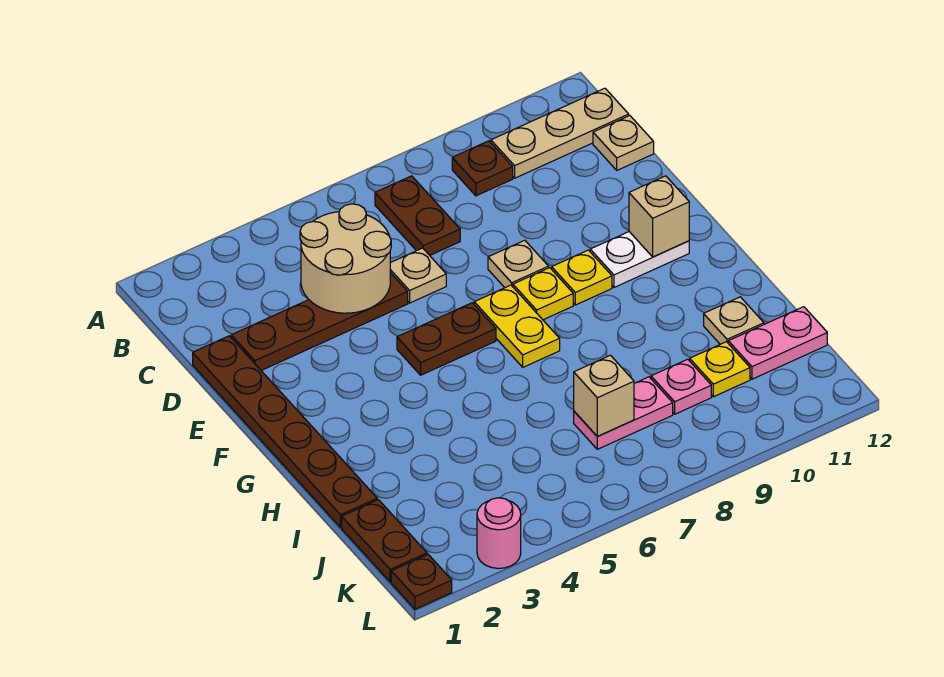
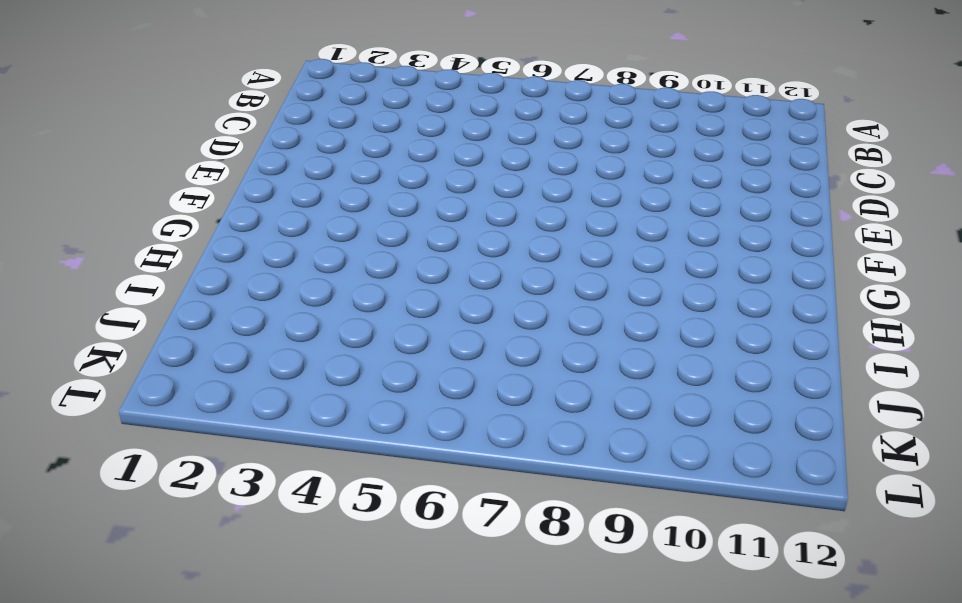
none -> brown 1x2 plate [375,176,460,255]
none -> brown 1x1 plate [452,141,513,196]
none -> tan 1x3 plate [491,88,629,178]

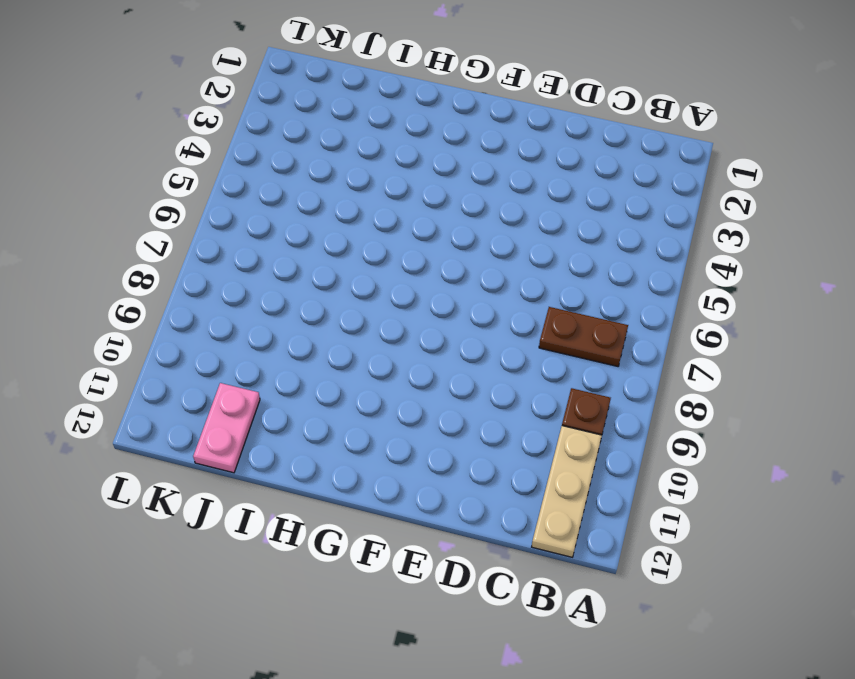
none -> tan 1x1 plate [593,116,654,170]
none -> brown 1x6 plate [193,336,377,527]
none -> brown 1x4 plate [231,273,408,370]

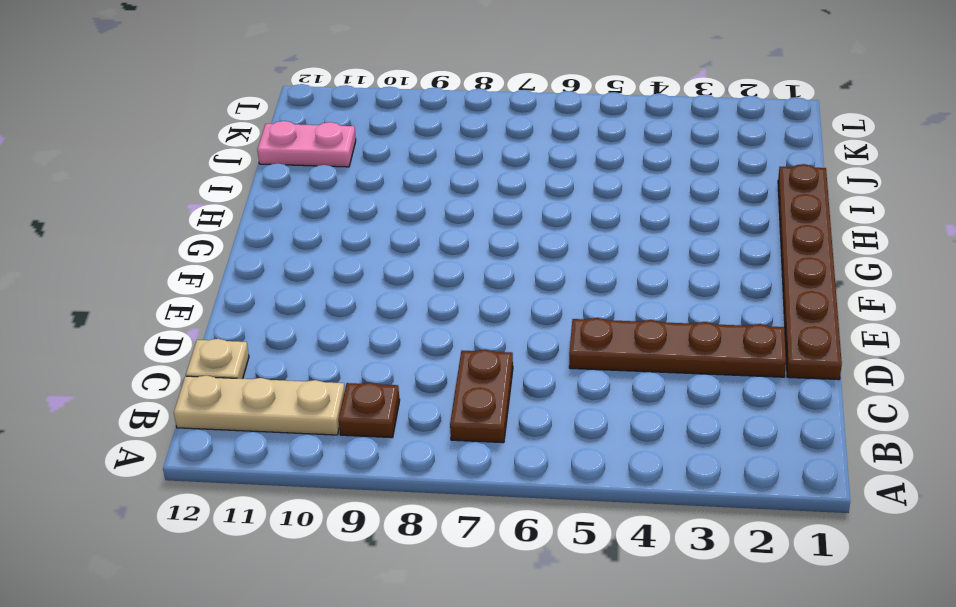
none -> tan 1x1 plate [390,248,446,303]
none -> tan 1x1 plate [488,240,549,288]
none -> brown 1x2 plate [397,303,496,375]

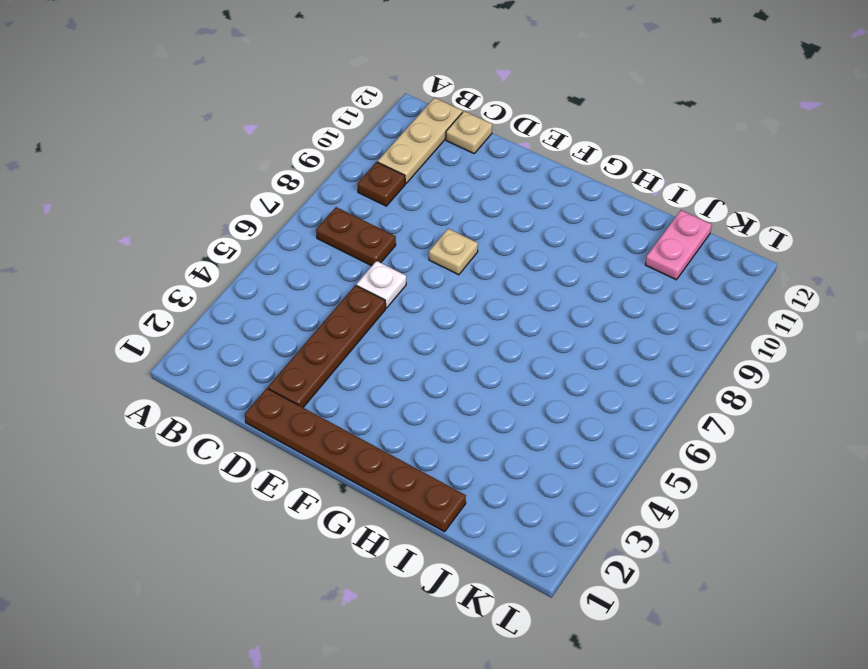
white 1x1 plate [356,261,406,308] -> tan 1x1 plate [390,248,446,303]
none -> brown 1x2 plate [397,303,496,375]
none -> yellow 1x2 plate [474,285,560,367]
none -> yellow 1x1 plate [513,268,573,320]

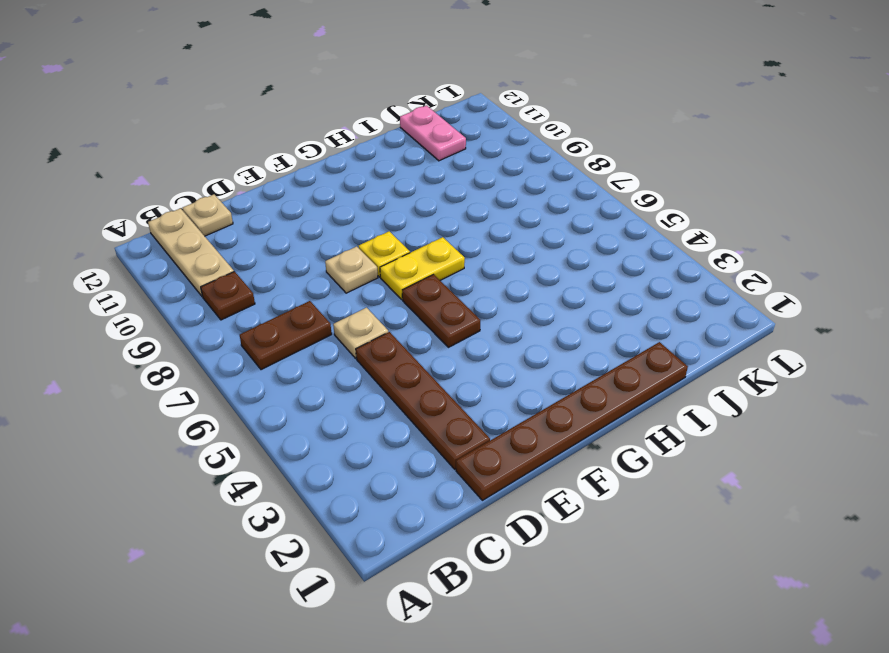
none -> yellow 1x1 plate [552,250,612,305]
none -> white 1x2 plate [590,232,689,287]
none -> tan 1x1 plate [704,297,764,344]

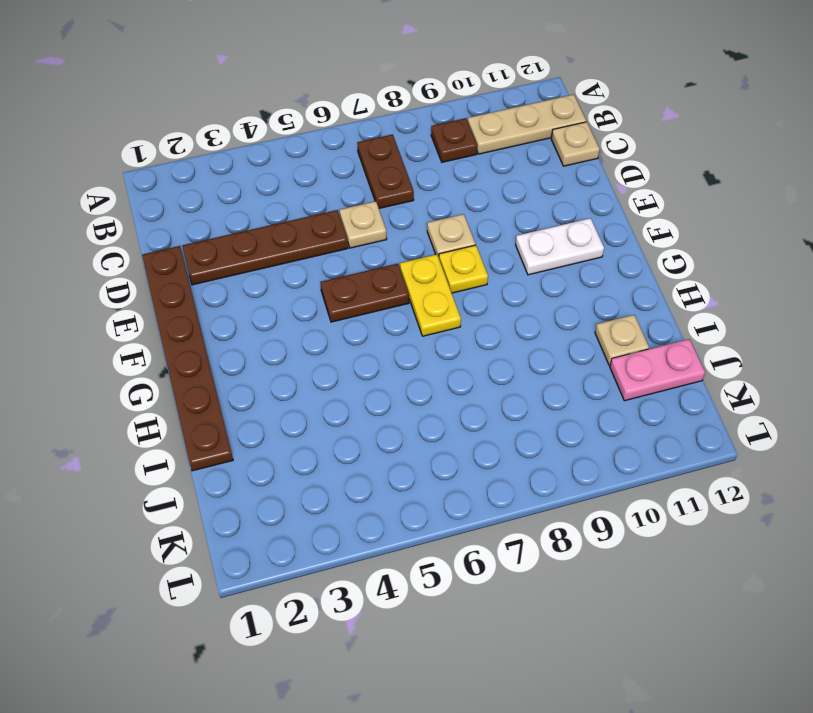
none -> yellow 1x1 plate [552,250,612,305]
none -> brown 1x2 plate [342,500,427,582]
none -> pink 1x2 plate [574,377,673,449]

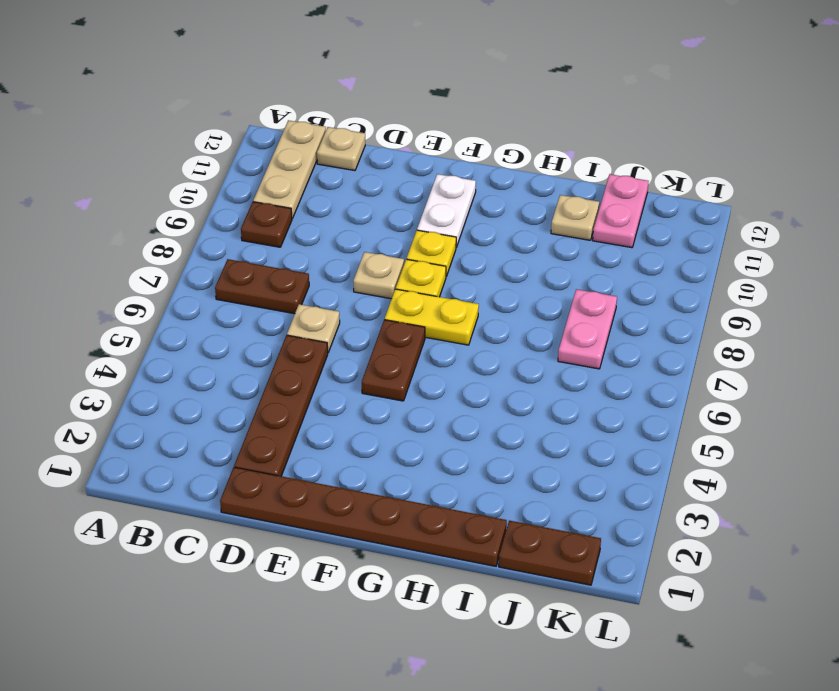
none -> pink 1x1 plate [651,359,711,414]
none -> yellow 1x1 plate [690,342,750,397]
none -> brown 1x1 plate [391,554,452,609]

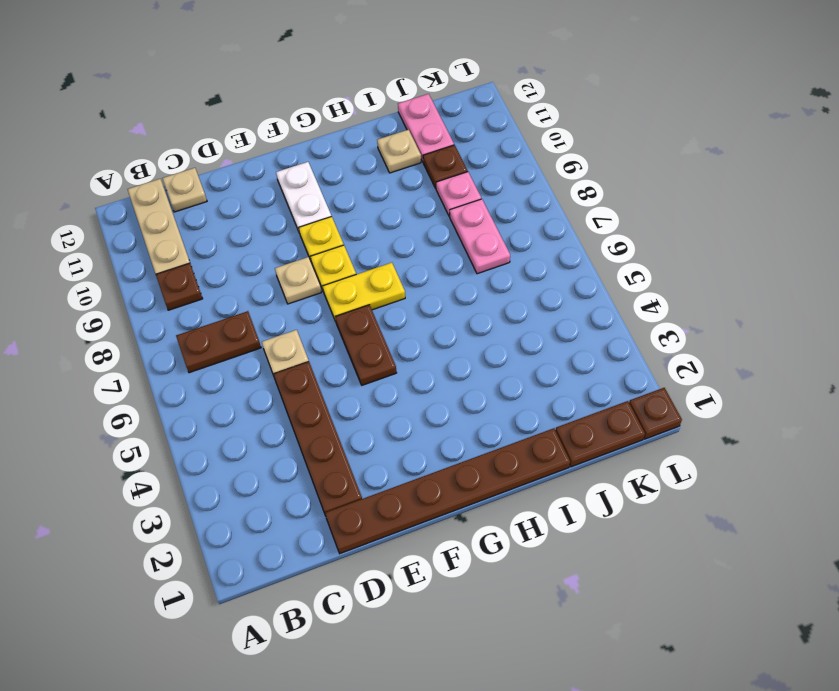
brown 1x1 plate [423,145,468,188] -> yellow 1x1 plate [690,342,750,397]
none -> pink 1x1 round brick [477,498,521,568]
none -> tan 2x2 round brick [300,204,391,313]
none -> tan 1x1 brick [629,176,689,257]

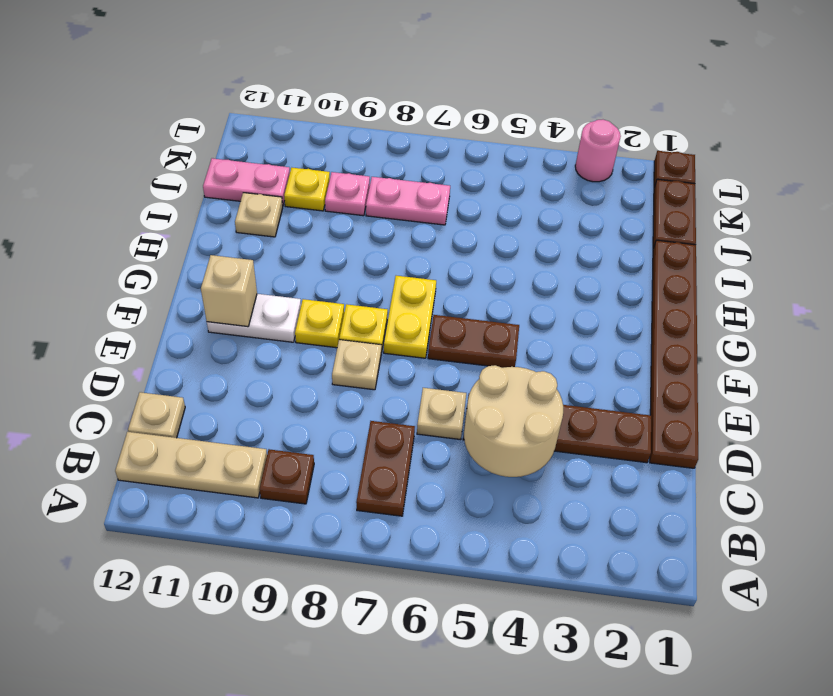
none -> tan 1x1 brick [574,355,634,436]

